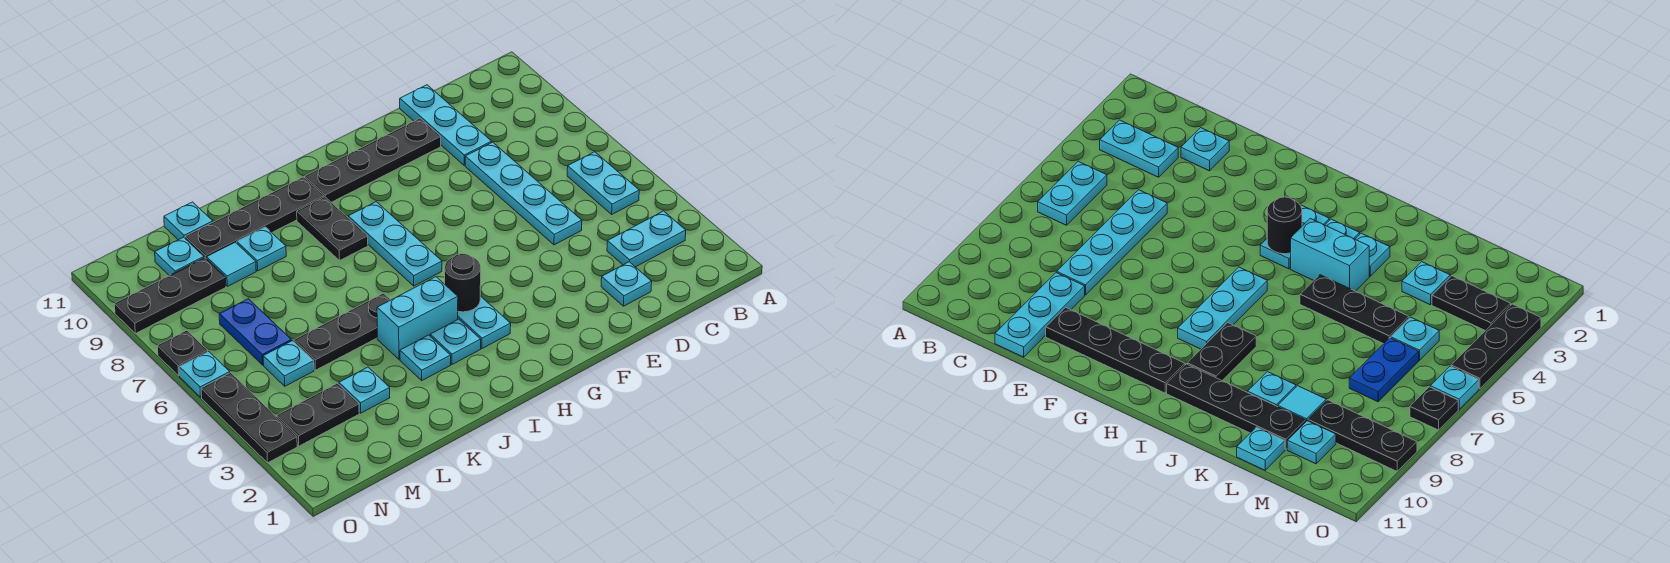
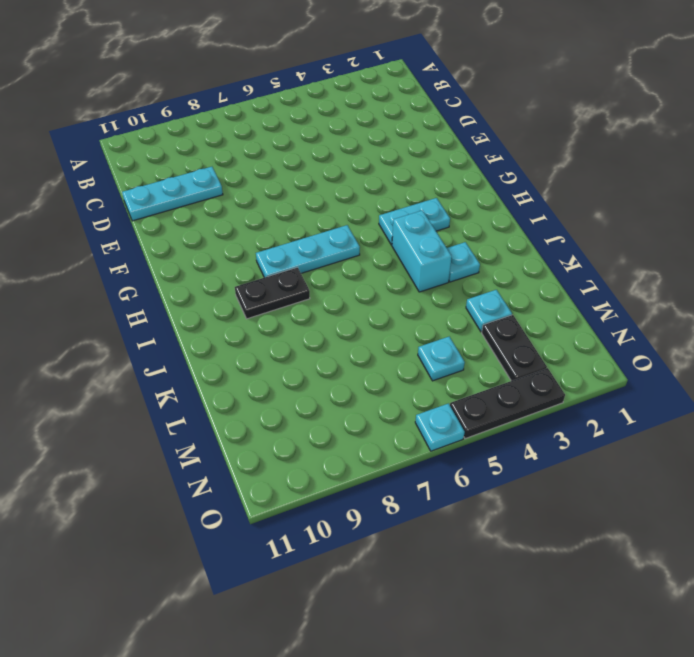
none -> cyan 1x2 plate [607,211,686,267]
none -> cyan 1x2 plate [567,152,639,214]
none -> cyan 1x1 plate [601,262,652,306]

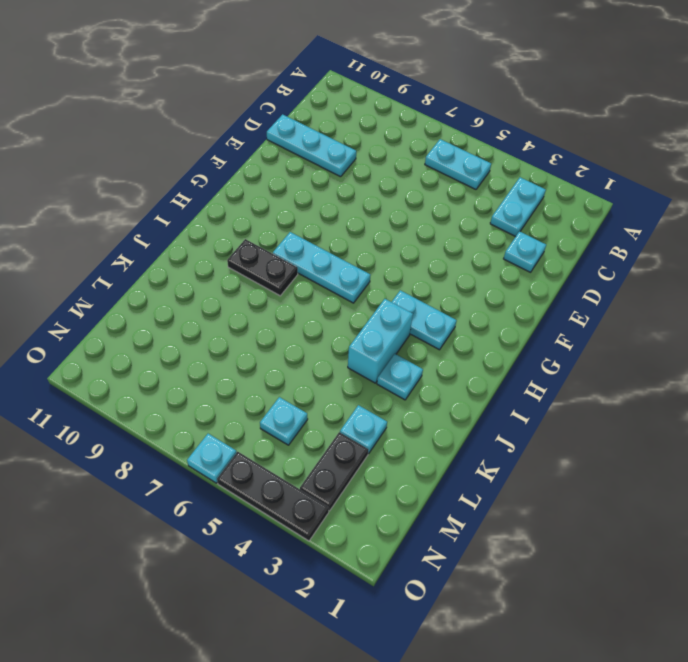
none -> cyan 1x4 plate [465,142,582,245]
none -> black 1x4 plate [305,118,441,202]
none -> cyan 1x1 plate [430,319,481,364]

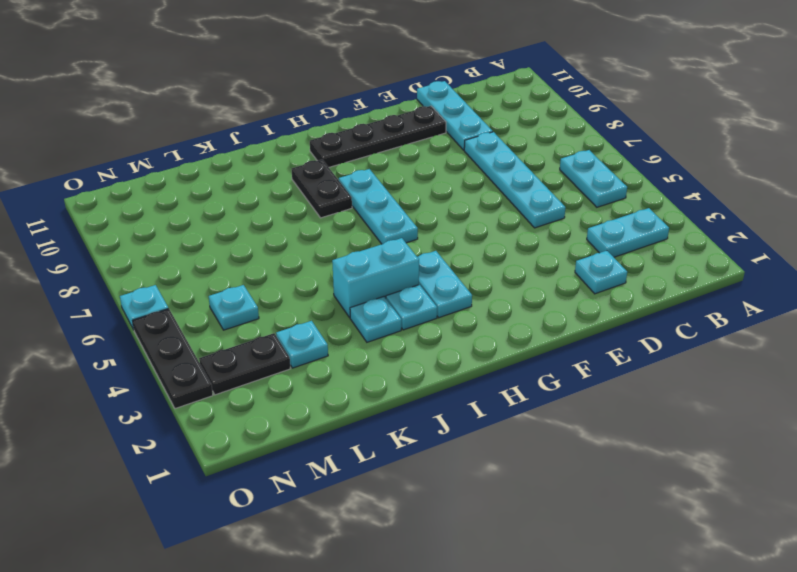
none -> black 1x4 plate [185,177,324,259]
none -> black 1x3 plate [294,293,390,370]
none -> cyan 1x1 plate [237,227,286,271]

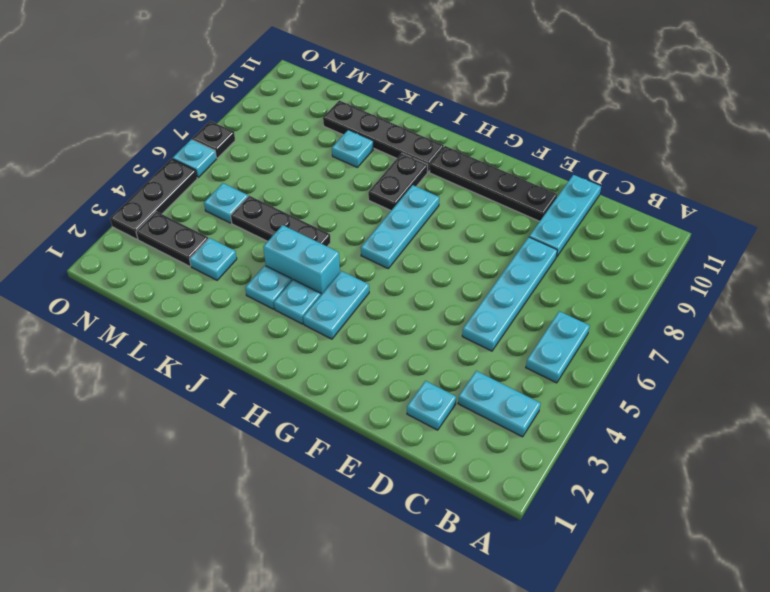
none -> cyan 1x1 tile [207,242,256,286]
none -> cyan 1x1 plate [164,202,213,240]
none -> blue 1x2 plate [219,299,291,365]

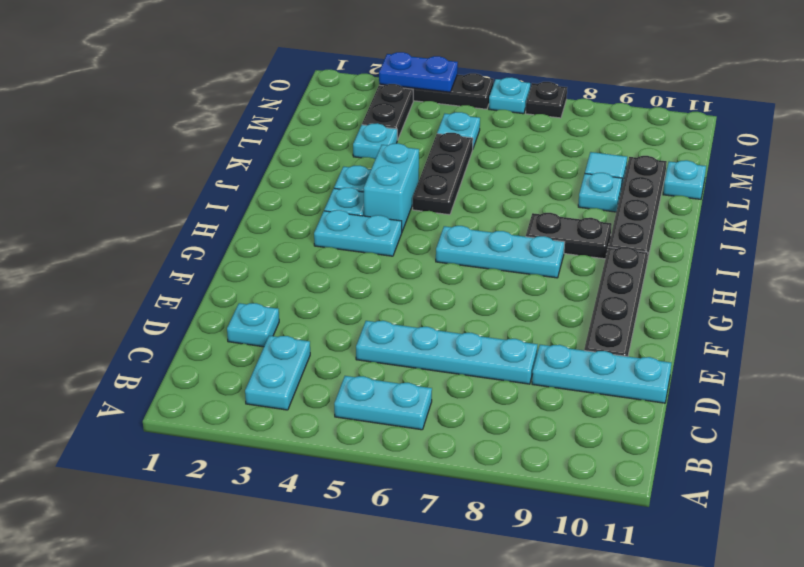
blue 1x2 plate [379,52,458,92] -> blue 1x2 plate moved to [219,299,291,365]
none -> black 1x3 plate [115,258,226,334]
none -> cyan 1x1 plate [155,237,204,275]
none -> black 1x1 round brick [445,254,481,312]

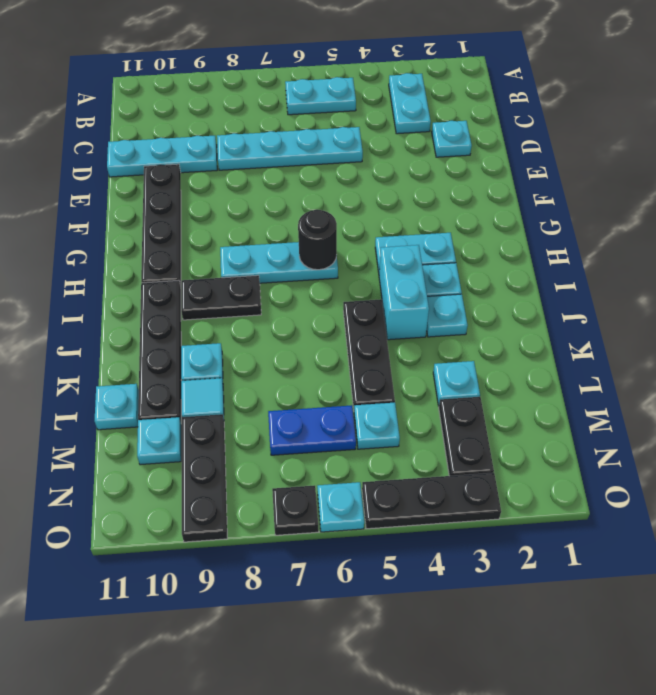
black 1x1 round brick [298,210,337,270] -> black 1x1 round brick moved to [445,254,481,312]

